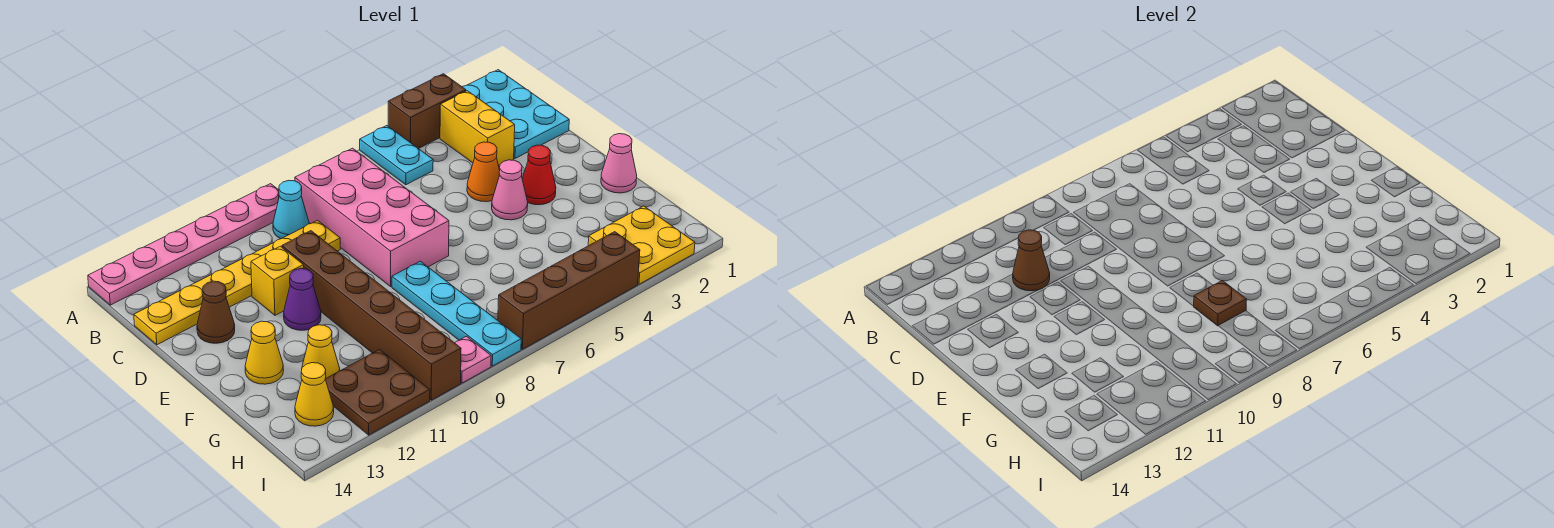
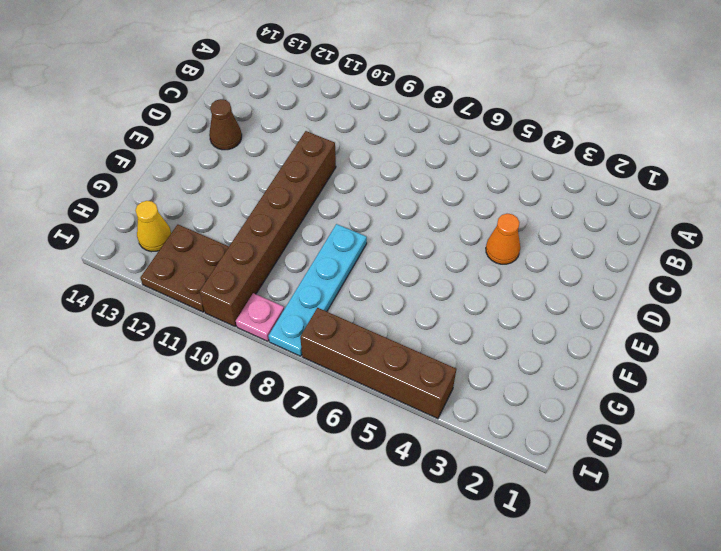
none -> cyan 2x3 plate [462,70,569,158]
none -> brown 1x2 brick [388,74,466,149]
none -> cyan 1x2 plate [360,126,433,185]

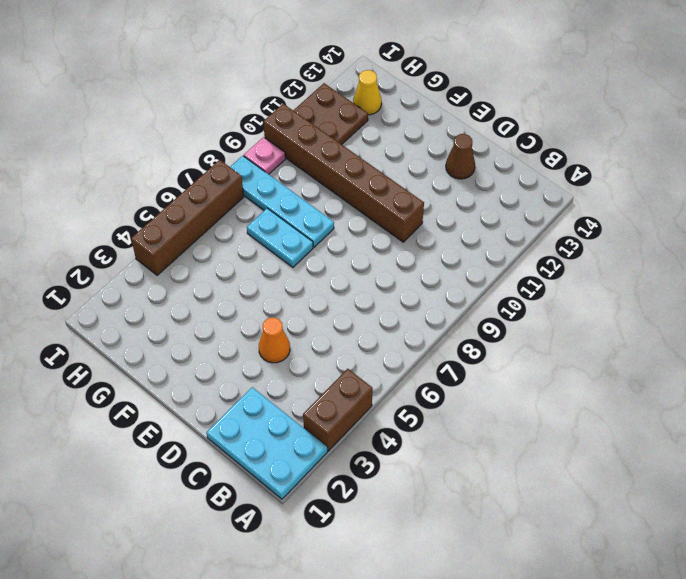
cyan 1x2 plate [247,208,313,267] -> cyan 1x2 plate moved to [360,126,433,185]
none -> pink 1x6 plate [88,184,279,305]
none -> yellow 1x2 brick [440,91,515,167]
none -> pink 2x4 brick [295,148,449,286]

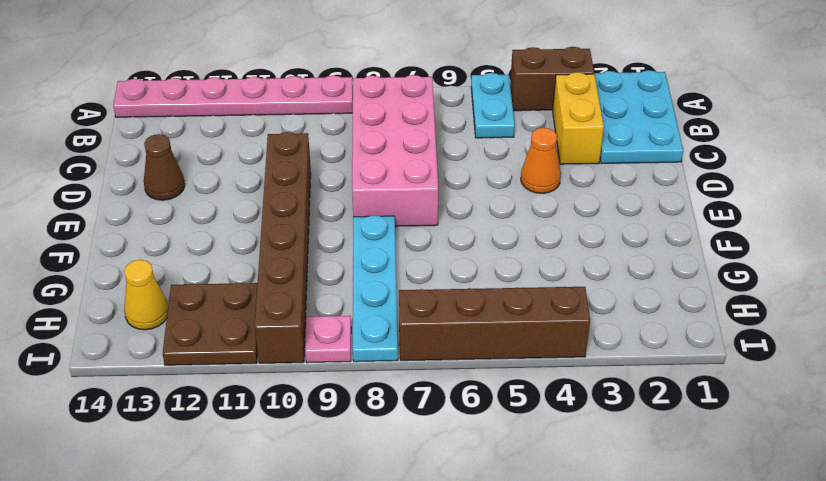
none -> cyan 1x1 cone [273,180,309,239]
none -> yellow 1x6 plate [134,220,341,345]
none -> yellow 1x1 brick [251,246,304,315]

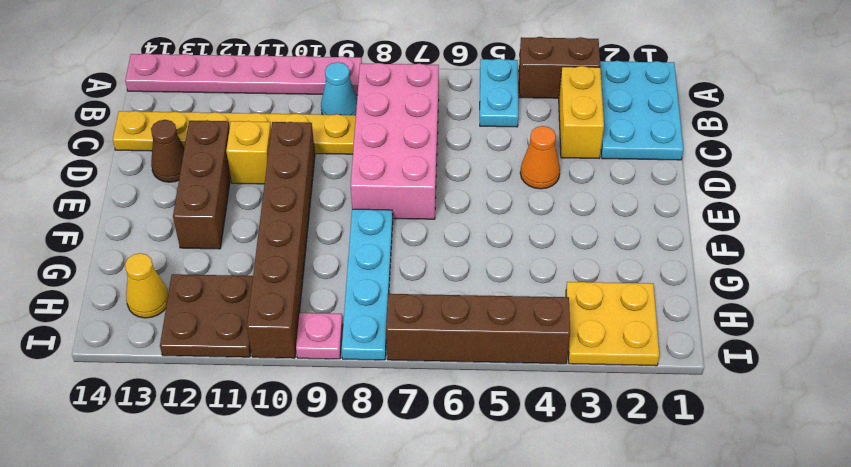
brown 1x3 brick [173,120,231,249] -> none
none -> red 1x1 cone [522,145,556,205]
none -> pink 1x1 cone [492,160,528,220]
none -> purple 1x1 cone [284,269,321,330]

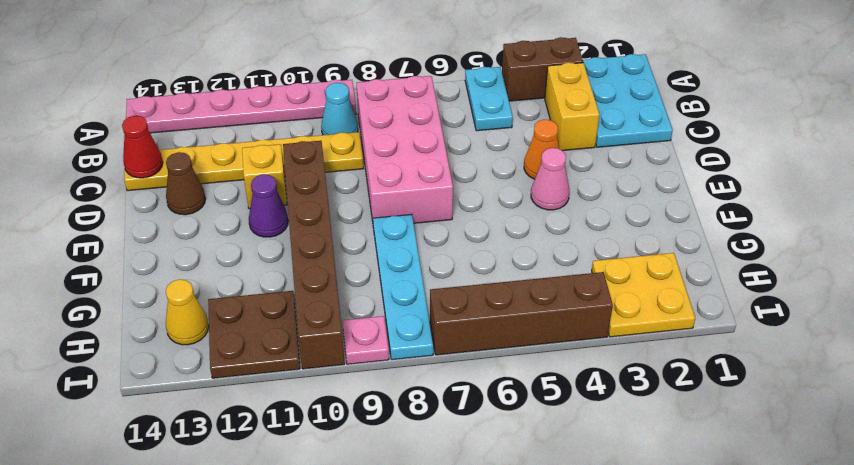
red 1x1 cone [122,116,163,178] -> red 1x1 cone moved to [522,145,556,205]
none -> pink 1x1 cone [601,134,637,193]
none -> yellow 1x1 cone [245,321,284,384]
none -> yellow 1x1 cone [302,325,340,379]

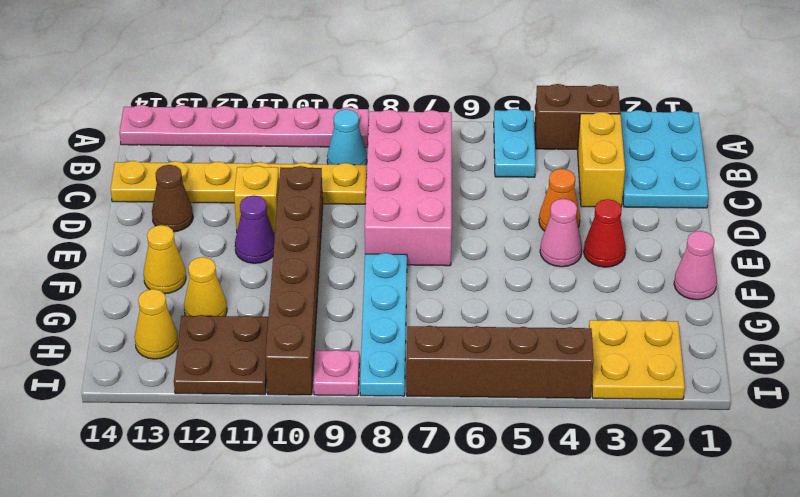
none -> brown 1x1 cone [1013,230,1050,291]
none -> brown 1x1 plate [1194,281,1247,326]

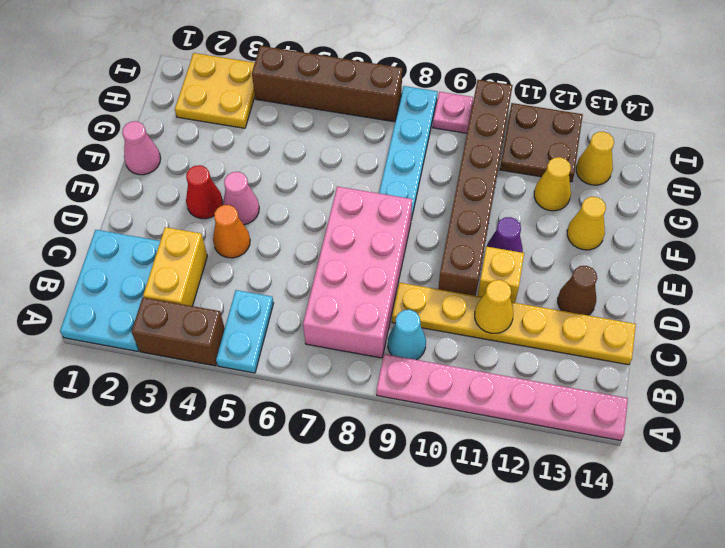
yellow 1x1 cone [475,280,513,333] -> brown 1x1 cone [1013,230,1050,291]
none -> brown 1x1 plate [1194,281,1247,326]

